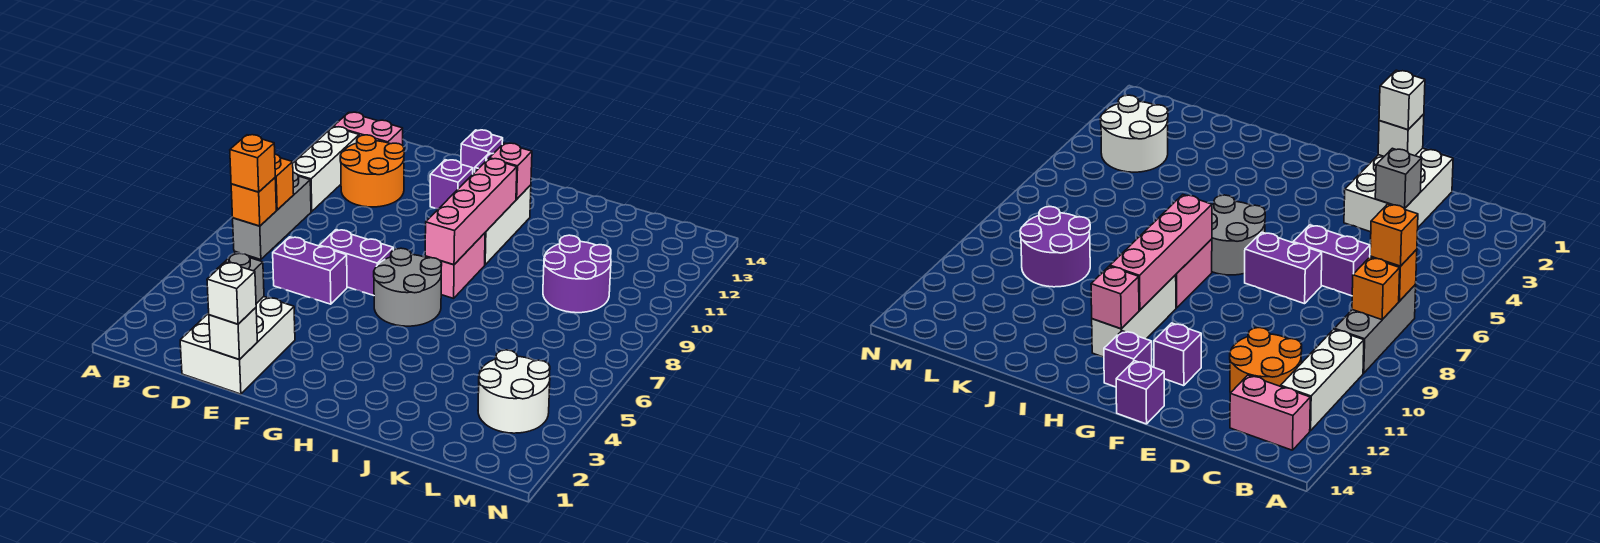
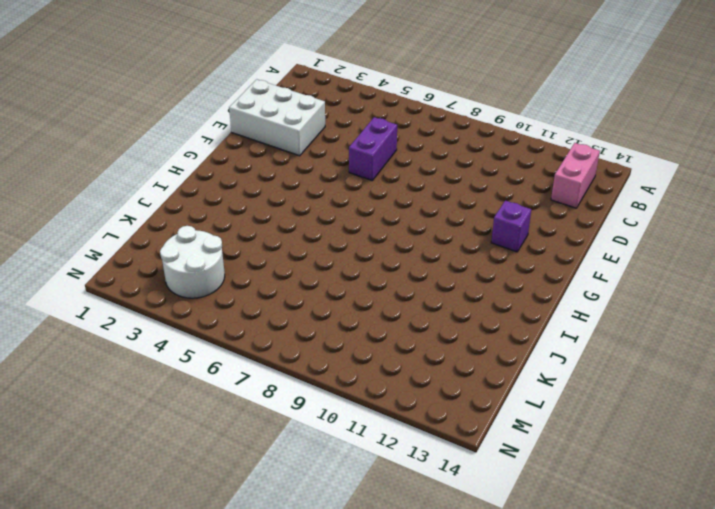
none -> grey 1x3 brick [233,172,311,259]
none -> white 1x3 brick [293,127,359,212]
none -> orange 2x2 round brick [340,135,404,207]

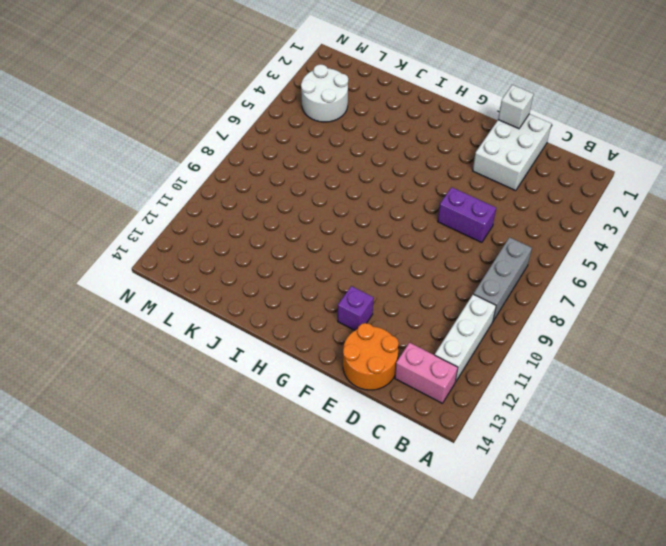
orange 2x2 round brick [343,323,399,390] -> orange 2x2 round brick moved to [340,135,404,207]
none -> purple 1x2 brick [319,230,393,295]
none -> purple 1x1 brick [461,130,503,174]
none -> grey 2x2 round brick [374,248,442,326]

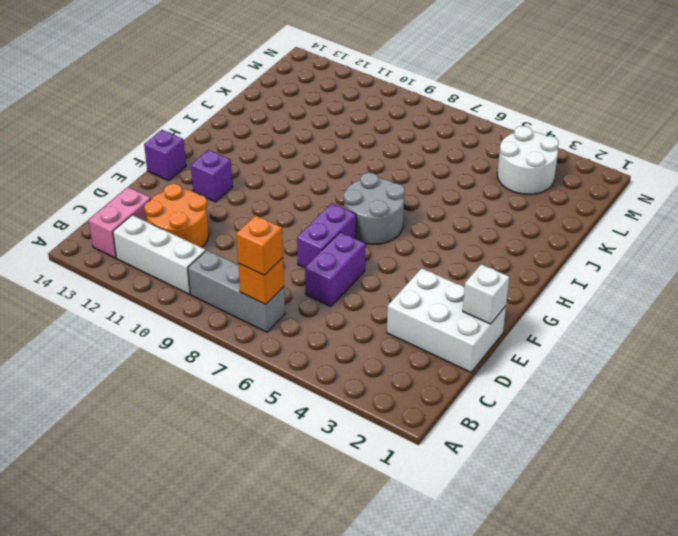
none -> purple 1x1 brick [1104,331,1152,387]
none -> pink 1x2 brick [425,233,485,298]
none -> white 1x3 brick [485,185,531,265]

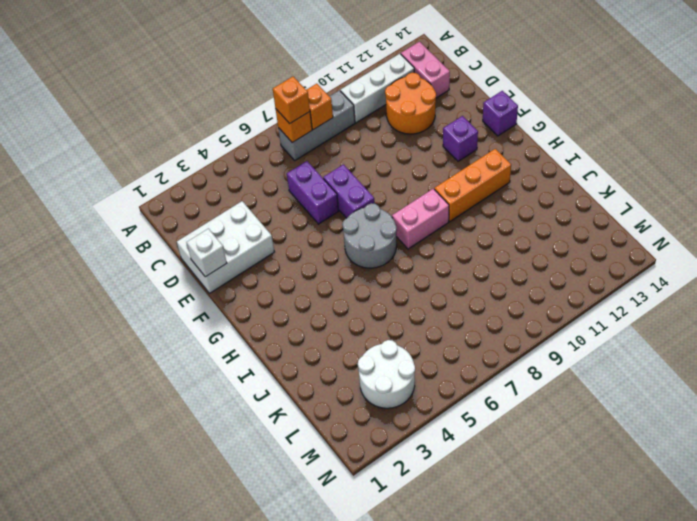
orange 1x3 brick [434,149,511,221] -> white 1x3 brick [485,185,531,265]
none -> purple 1x1 brick [1104,331,1152,387]
none -> purple 2x2 round brick [543,235,611,313]
none -> grey 1x1 brick [217,253,264,304]

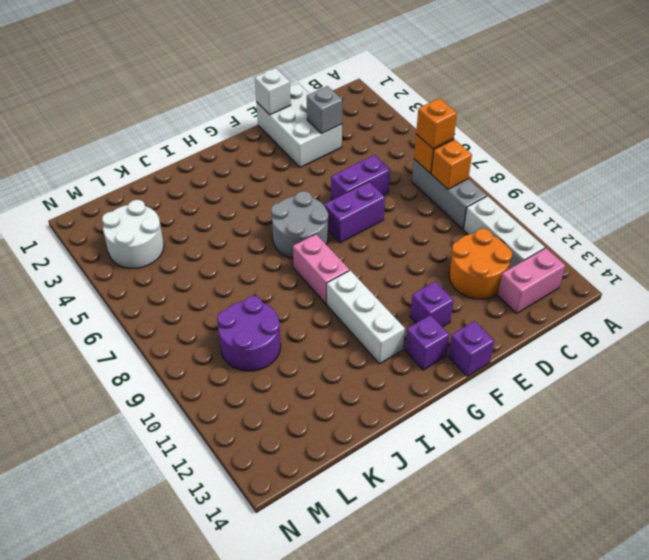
none -> pink 1x4 brick [425,159,517,265]
none -> pink 1x1 brick [489,143,532,199]
none -> white 1x1 brick [207,262,256,324]

